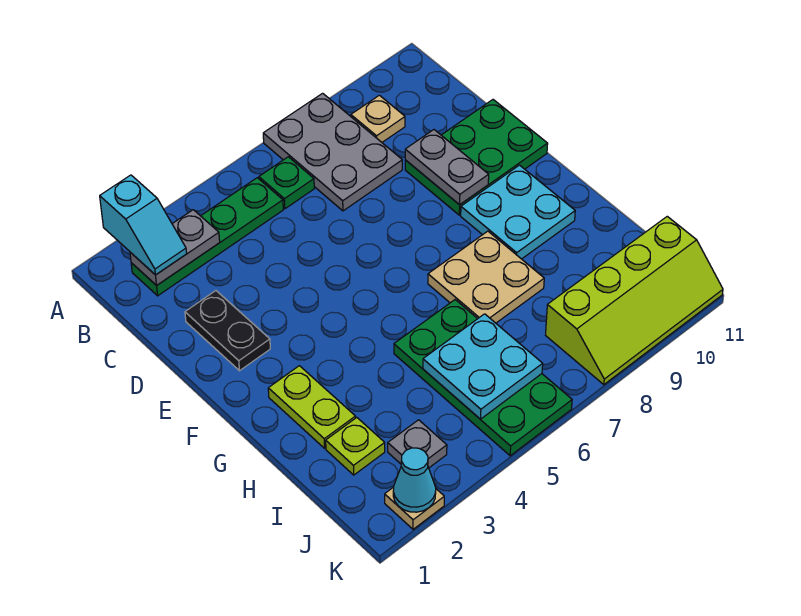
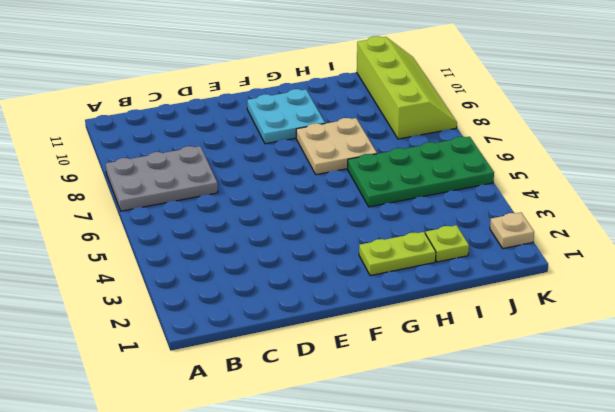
none -> green 1x4 plate [131,178,283,296]
none -> green 1x1 plate [259,157,314,209]
none -> tan 1x1 plate [351,95,405,142]

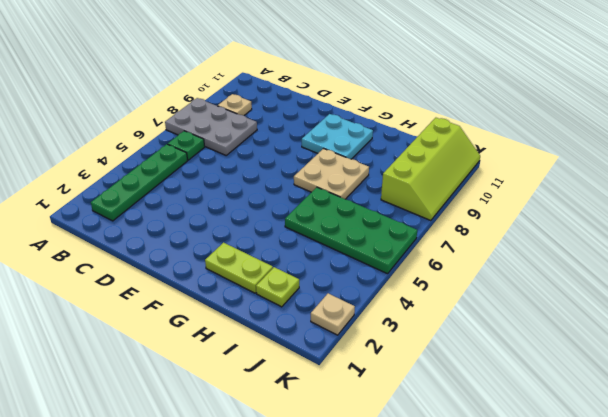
none -> black 1x2 plate [185,291,270,371]
none -> green 2x3 plate [405,100,548,215]
none -> grey 1x1 plate [388,420,447,468]

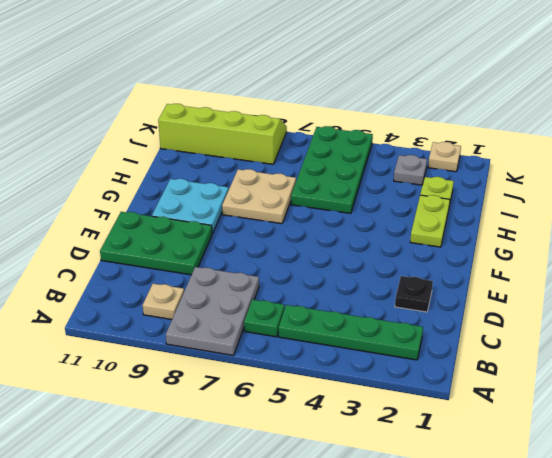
black 1x1 plate [395,276,433,312] -> black 1x2 plate [185,291,270,371]
none -> grey 1x2 plate [130,210,220,285]
none -> grey 1x2 plate [405,130,489,205]
none -> cyan 2x2 plate [423,314,543,419]

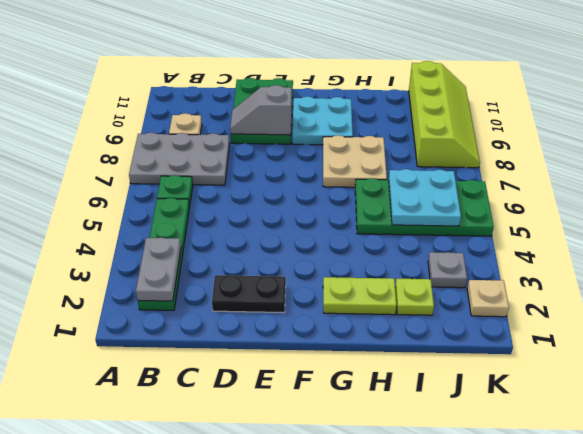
grey 1x2 slope [230,85,291,135] -> grey 1x2 plate [405,130,489,205]
none -> cyan 1x1 cone [393,448,436,512]
none -> cyan 1x2 slope [100,175,187,275]

